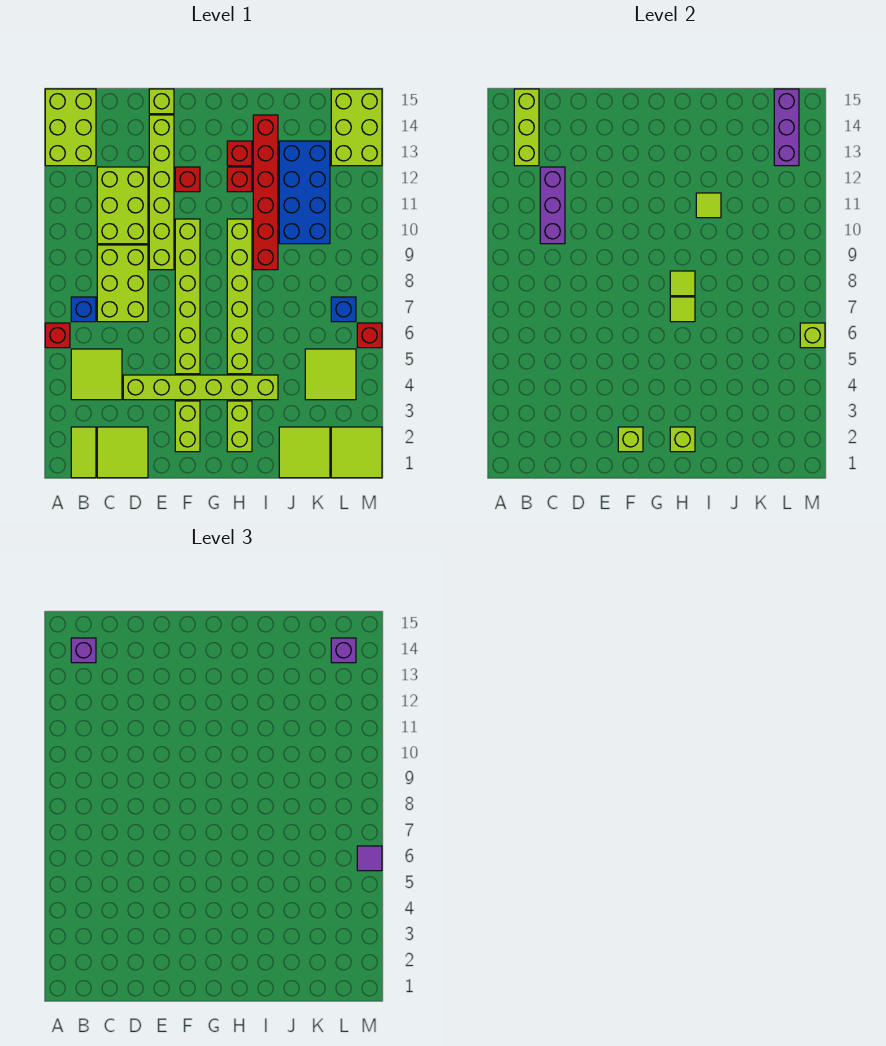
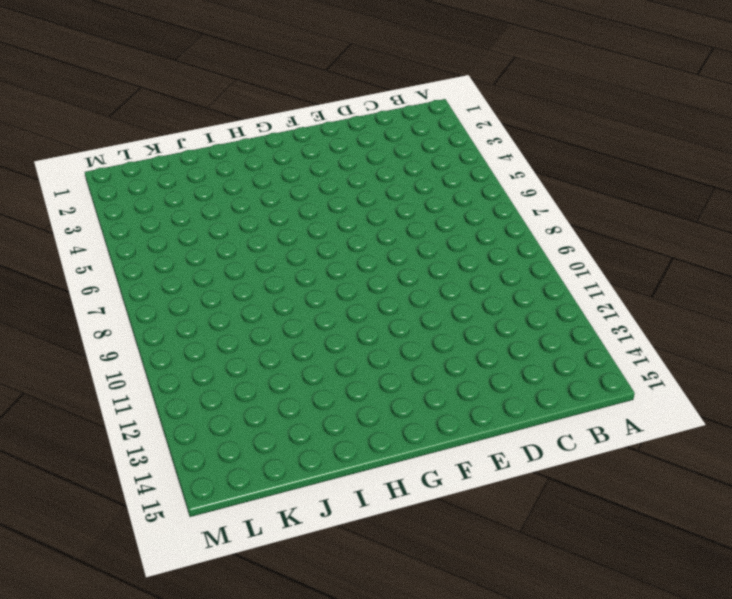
none -> red 1x1 brick [45,323,70,348]
none -> lime 2x3 brick [45,89,96,166]
none -> lime 1x2 tile [71,427,96,478]
none -> lime 2x2 tile [71,349,122,400]

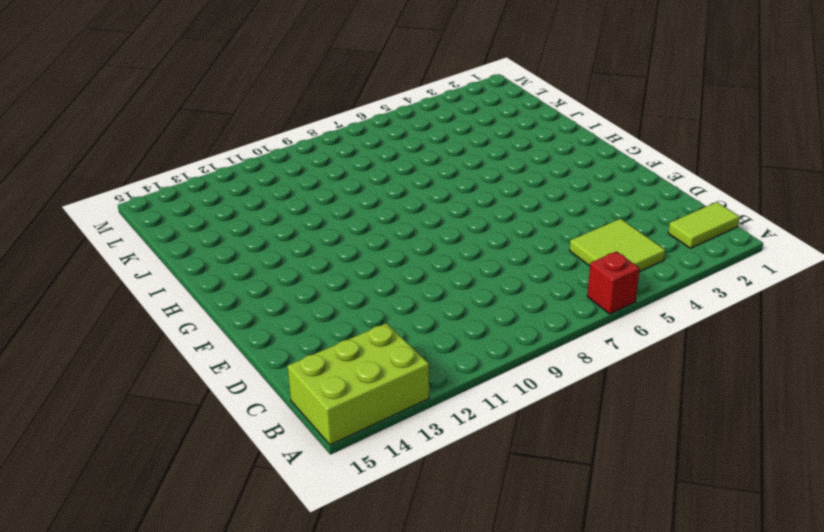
none -> blue 1x1 brick [71,297,96,322]
none -> lime 2x2 tile [97,427,148,478]
none -> lime 2x3 brick [97,245,148,322]
none -> lime 2x3 brick [97,167,148,244]

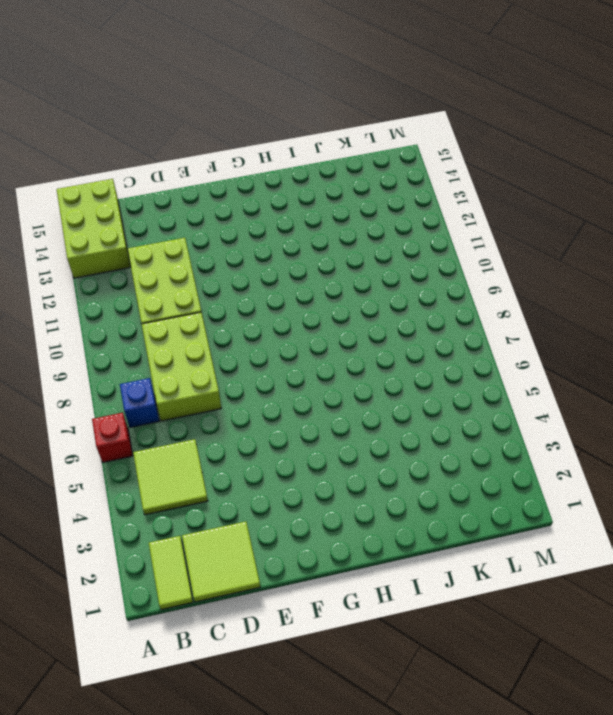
none -> lime 1x6 brick [123,375,278,400]
none -> lime 1x6 brick [149,115,174,270]
none -> lime 1x1 brick [149,89,174,114]
none -> lime 1x2 brick [175,401,200,452]

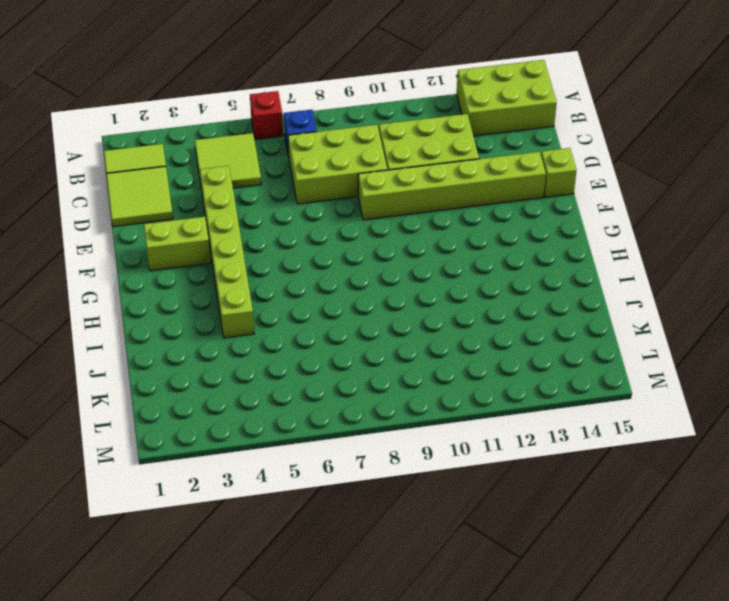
none -> lime 1x6 brick [175,219,200,374]
none -> red 1x1 brick [175,167,200,192]
none -> lime 1x2 brick [227,401,252,452]
none -> lime 1x6 brick [227,219,252,374]

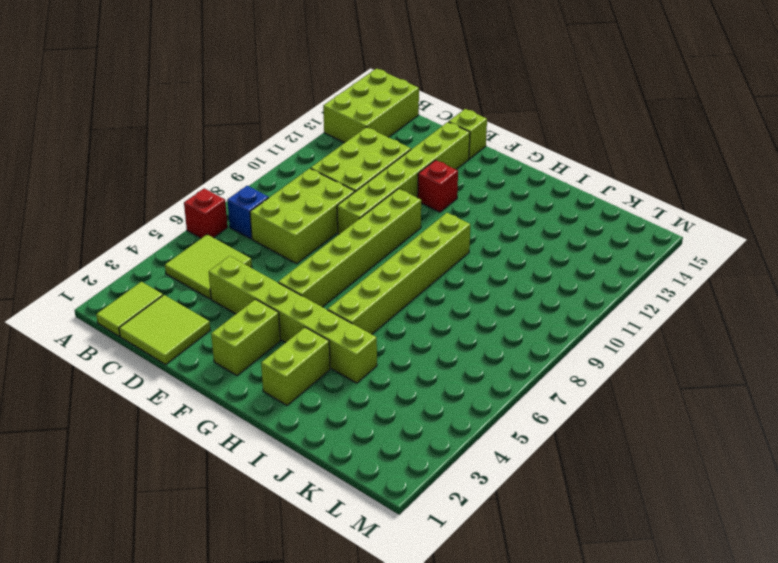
none -> red 1x1 brick [227,167,252,192]
none -> red 1x1 brick [227,141,252,166]
none -> red 1x6 brick [253,115,278,270]
none -> lime 2x2 tile [279,427,330,478]

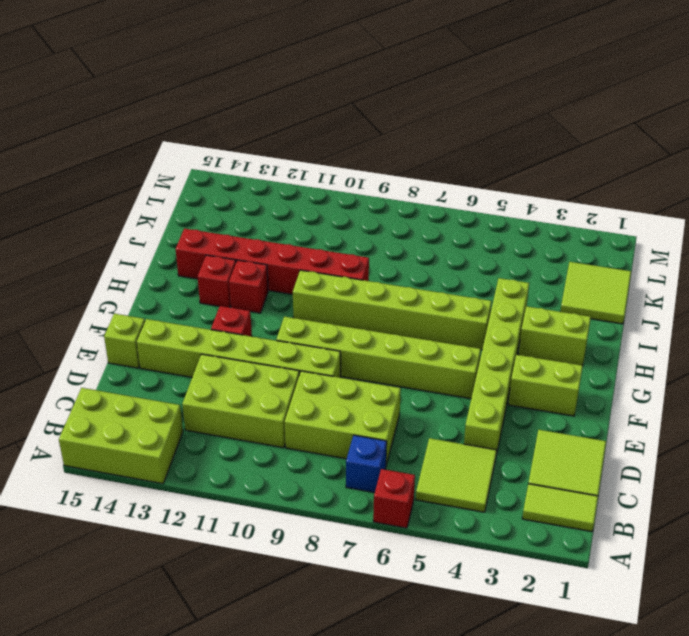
none -> blue 2x4 brick [279,141,330,244]
none -> lime 2x2 tile [305,349,356,400]
none -> lime 2x2 tile [331,427,382,478]
none -> blue 1x1 brick [331,297,356,322]

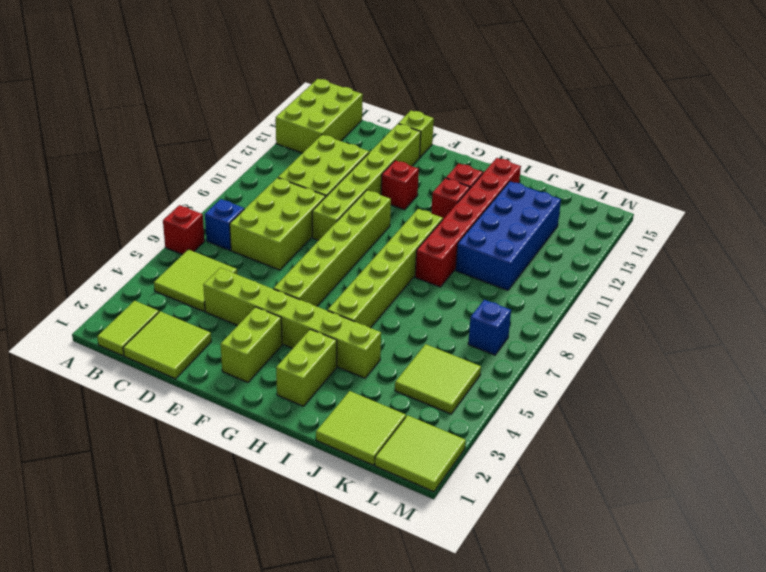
none -> lime 2x3 brick [331,89,382,166]
none -> red 1x1 brick [357,323,382,348]
none -> lime 1x3 brick [514,89,539,166]
none -> purple 1x3 brick [540,167,565,244]

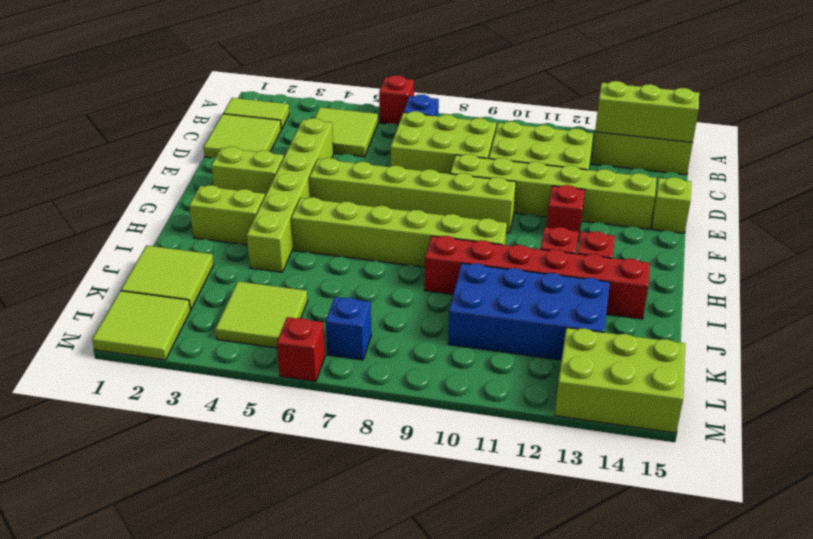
none -> purple 1x3 brick [540,167,565,244]
none -> lime 1x1 brick [618,427,643,452]
none -> lime 1x1 brick [670,427,695,452]
none -> lime 1x1 tile [670,297,695,322]

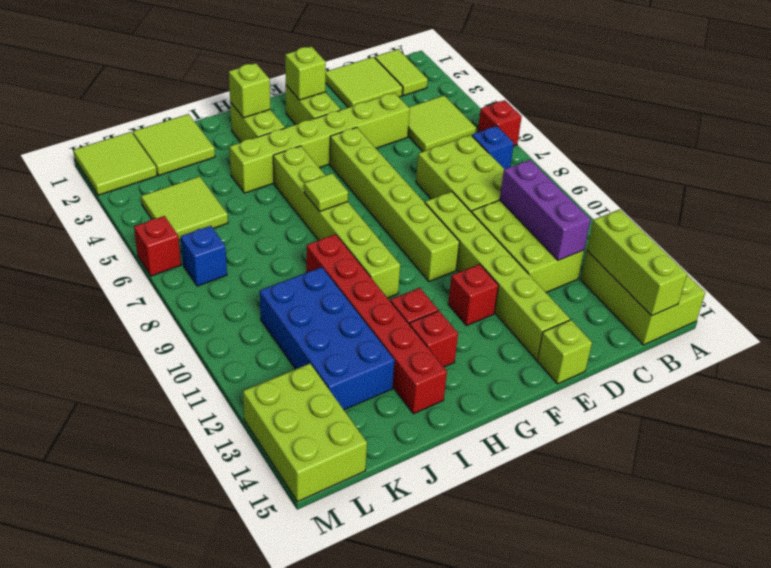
none -> lime 1x1 tile [670,271,695,296]
none -> lime 1x1 tile [696,193,721,218]
none -> purple 1x3 brick [774,89,799,166]
none -> lime 1x1 brick [800,323,825,348]

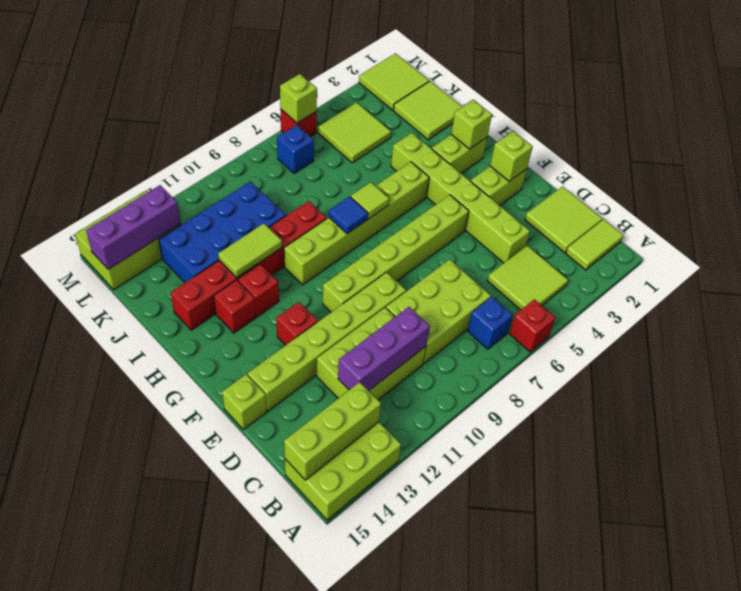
blue 1x1 tile [329,197,368,234] -> lime 1x1 tile [670,271,695,296]
lime 1x2 tile [218,223,282,278] -> lime 1x1 tile [696,193,721,218]
none -> purple 1x1 brick [71,638,96,663]
none -> purple 1x1 brick [331,638,356,663]
none -> purple 1x1 tile [357,846,382,871]

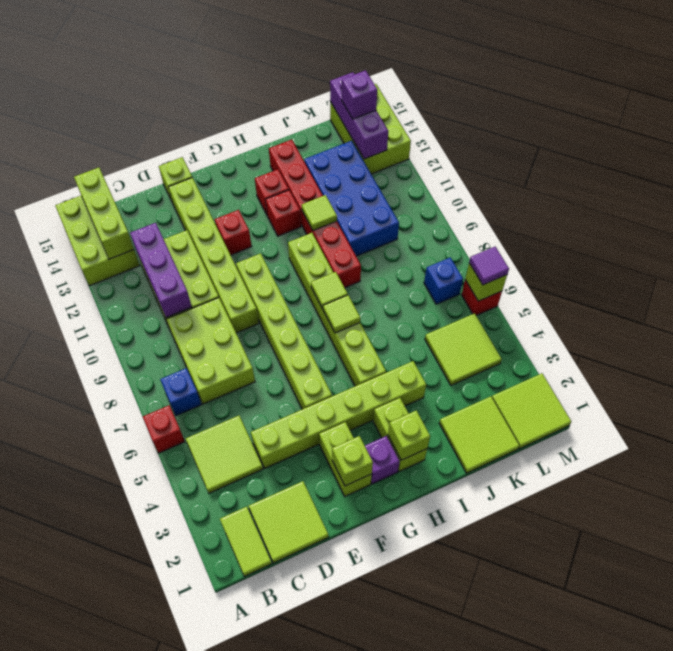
purple 1x1 brick [365,436,400,484] -> purple 1x1 brick moved to [71,638,96,663]

